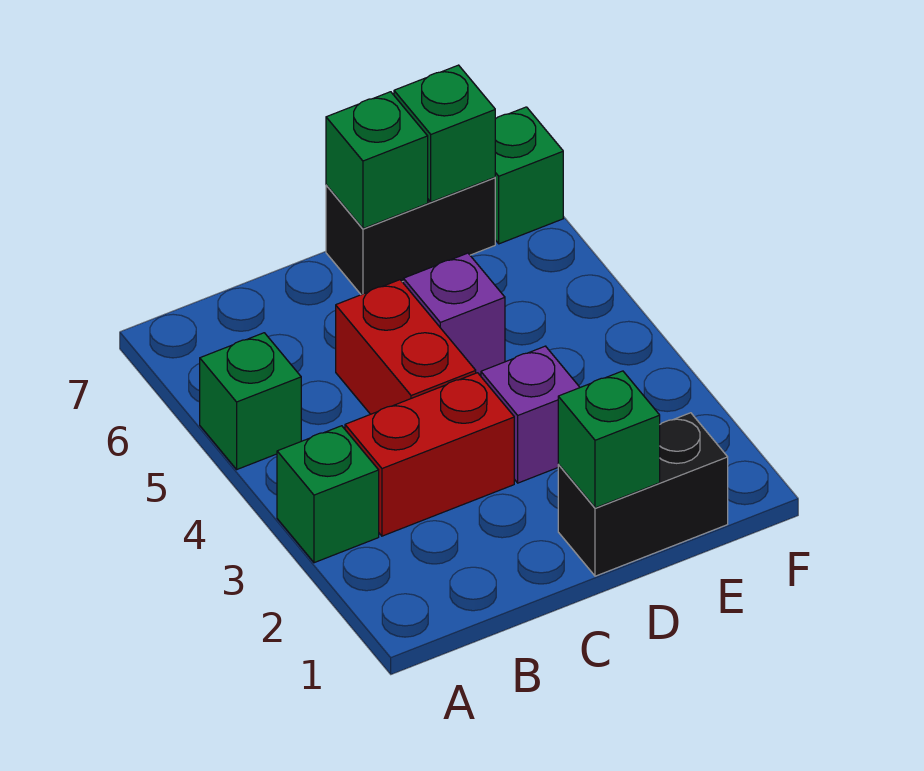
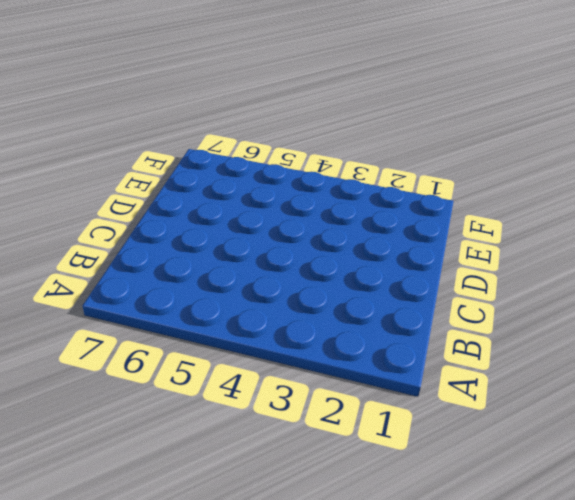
none -> green 1x1 brick [277,426,379,563]
none -> green 1x1 brick [200,333,301,469]
none -> red 1x2 brick [345,373,514,536]

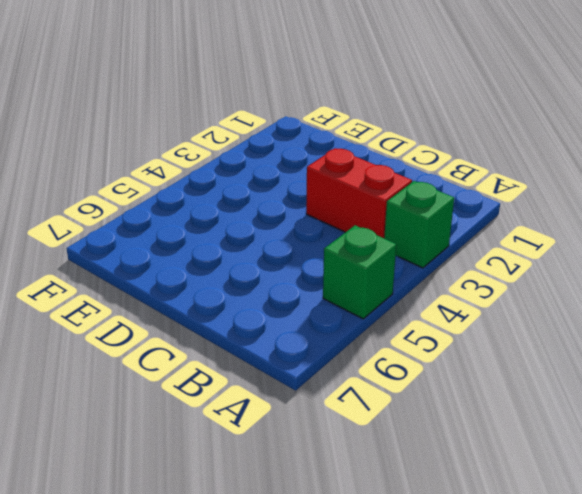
none -> red 1x2 brick [336,280,476,414]
none -> black 1x2 brick [558,413,728,576]
none -> purple 1x1 brick [481,346,580,483]

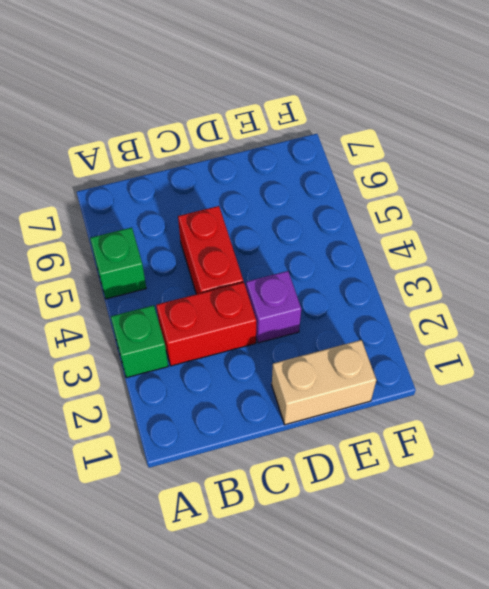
tan 1x2 brick [272,340,376,425] -> black 1x2 brick [558,413,728,576]
none -> purple 1x1 brick [403,253,505,375]
none -> black 1x2 brick [326,177,495,295]
none -> green 1x1 brick [495,107,563,244]

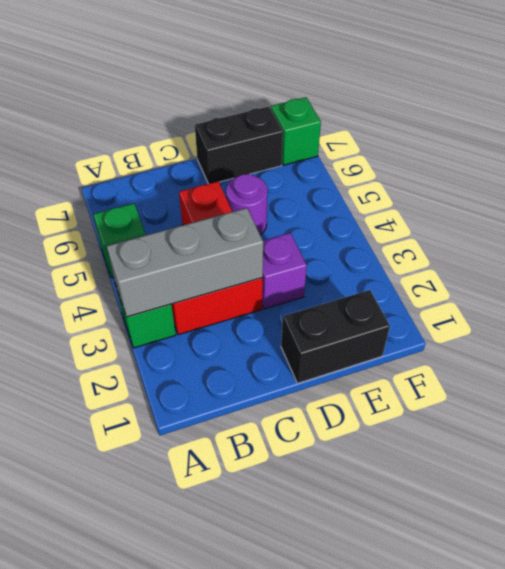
grey 1x3 brick [107,208,263,317] -> none
purple 1x1 round brick [226,174,268,235] -> purple 1x1 brick [403,253,505,375]
none -> green 1x1 brick [558,371,660,508]
none -> green 1x1 brick [326,92,428,229]
none -> green 1x1 brick [394,65,495,202]

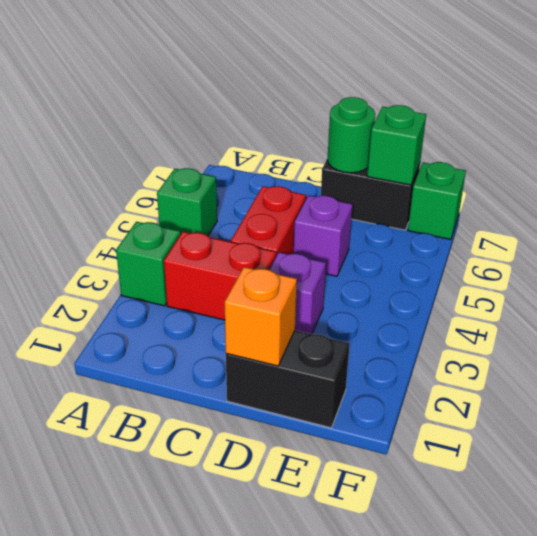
orange 1x1 brick [225,267,297,366] -> green 1x1 brick [558,371,660,508]
green 1x1 round brick [327,97,375,173] -> green 1x1 brick [326,92,428,229]

